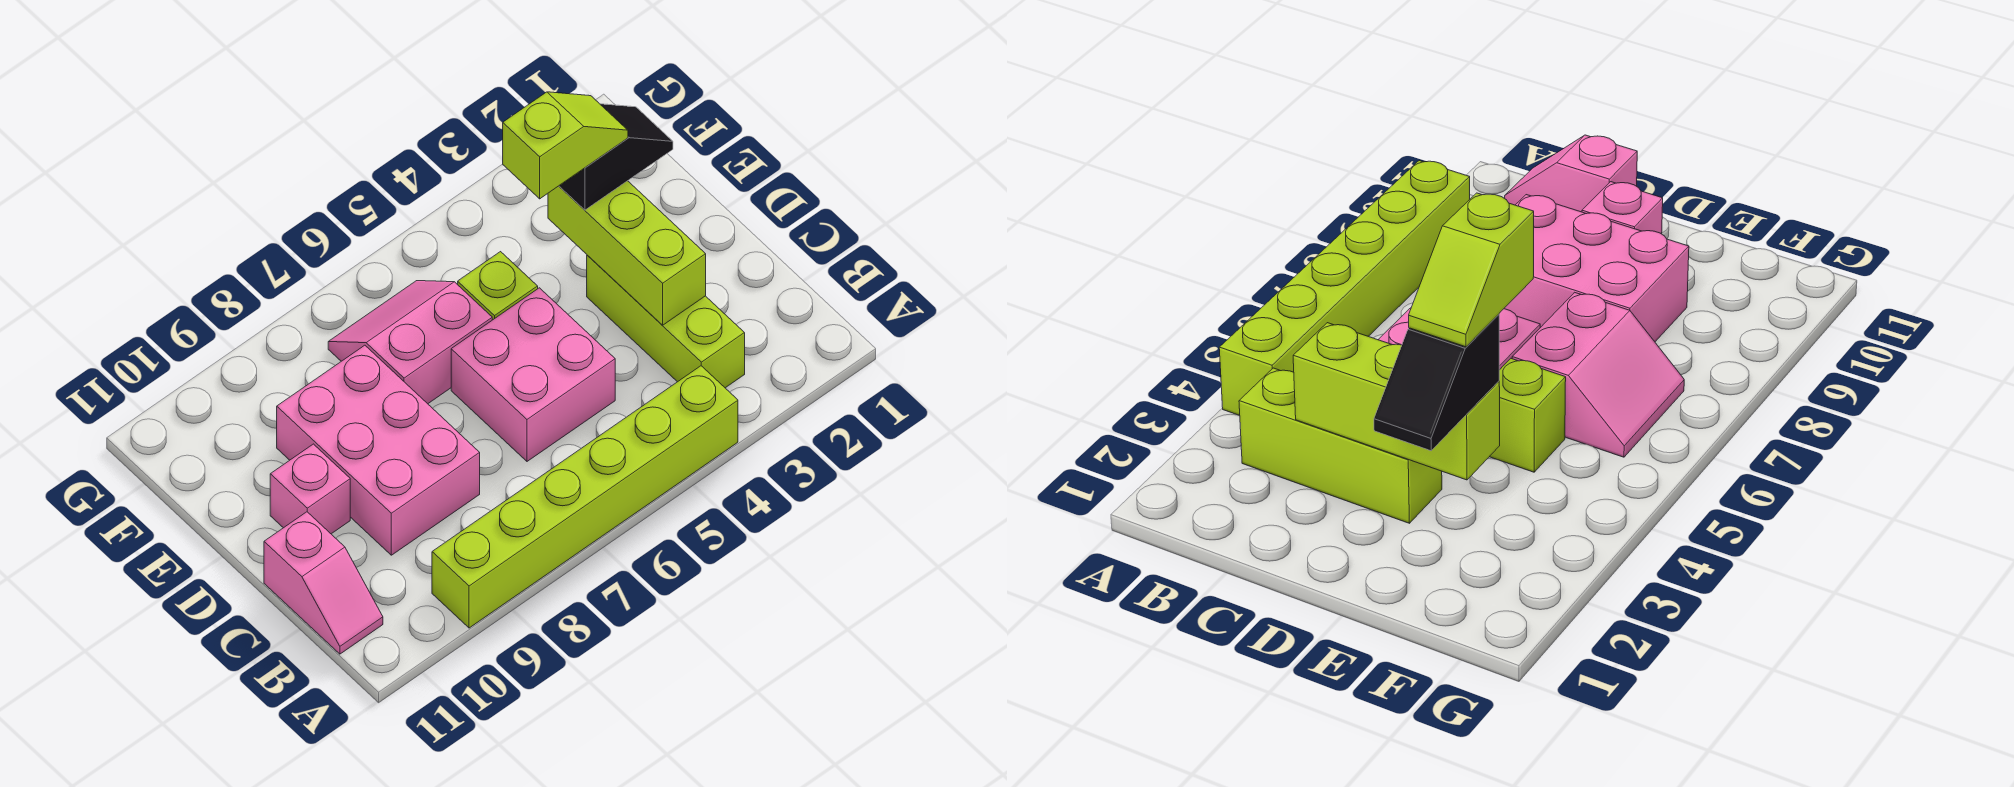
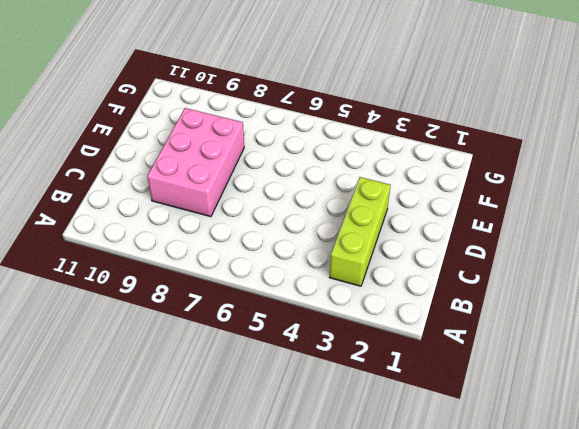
none -> lime 1x6 brick [432,366,738,628]
none -> pink 1x2 slope [264,512,383,654]

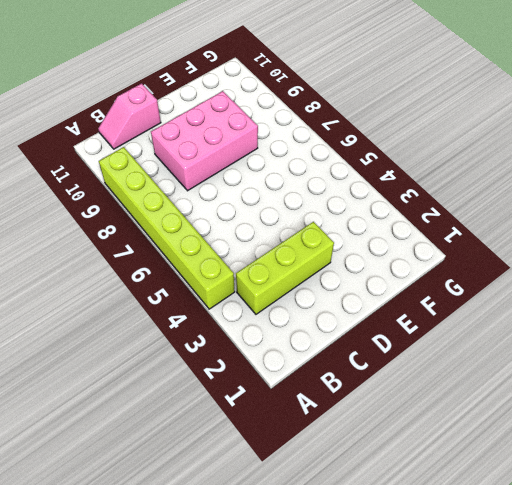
none -> pink 2x2 brick [451,288,615,461]
none -> pink 1x1 brick [270,444,350,534]

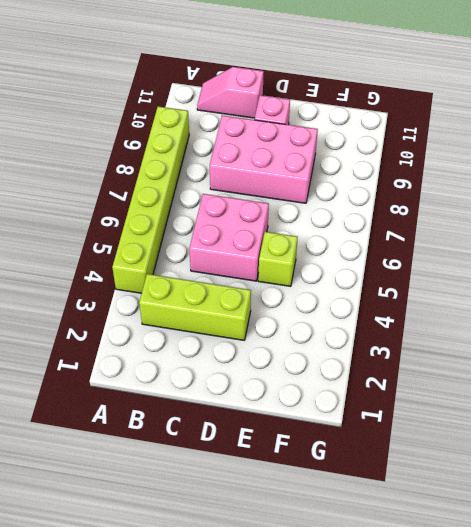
none -> pink 2x2 slope [328,281,492,404]
none -> lime 1x3 brick [548,181,706,325]

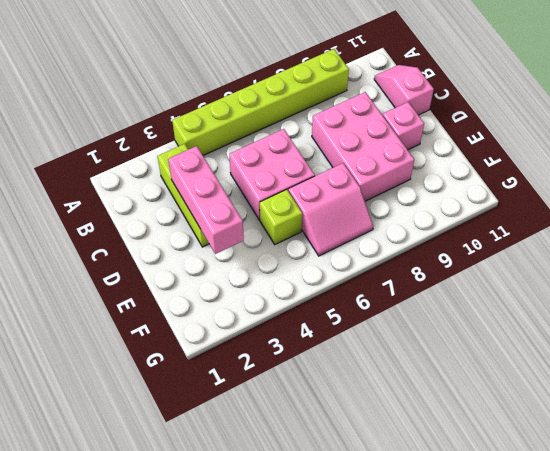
pink 1x3 brick [168,146,244,254] -> lime 1x3 brick [548,181,706,325]
none -> black 1x2 slope [559,104,673,210]
none -> lime 1x2 slope [503,92,628,199]

